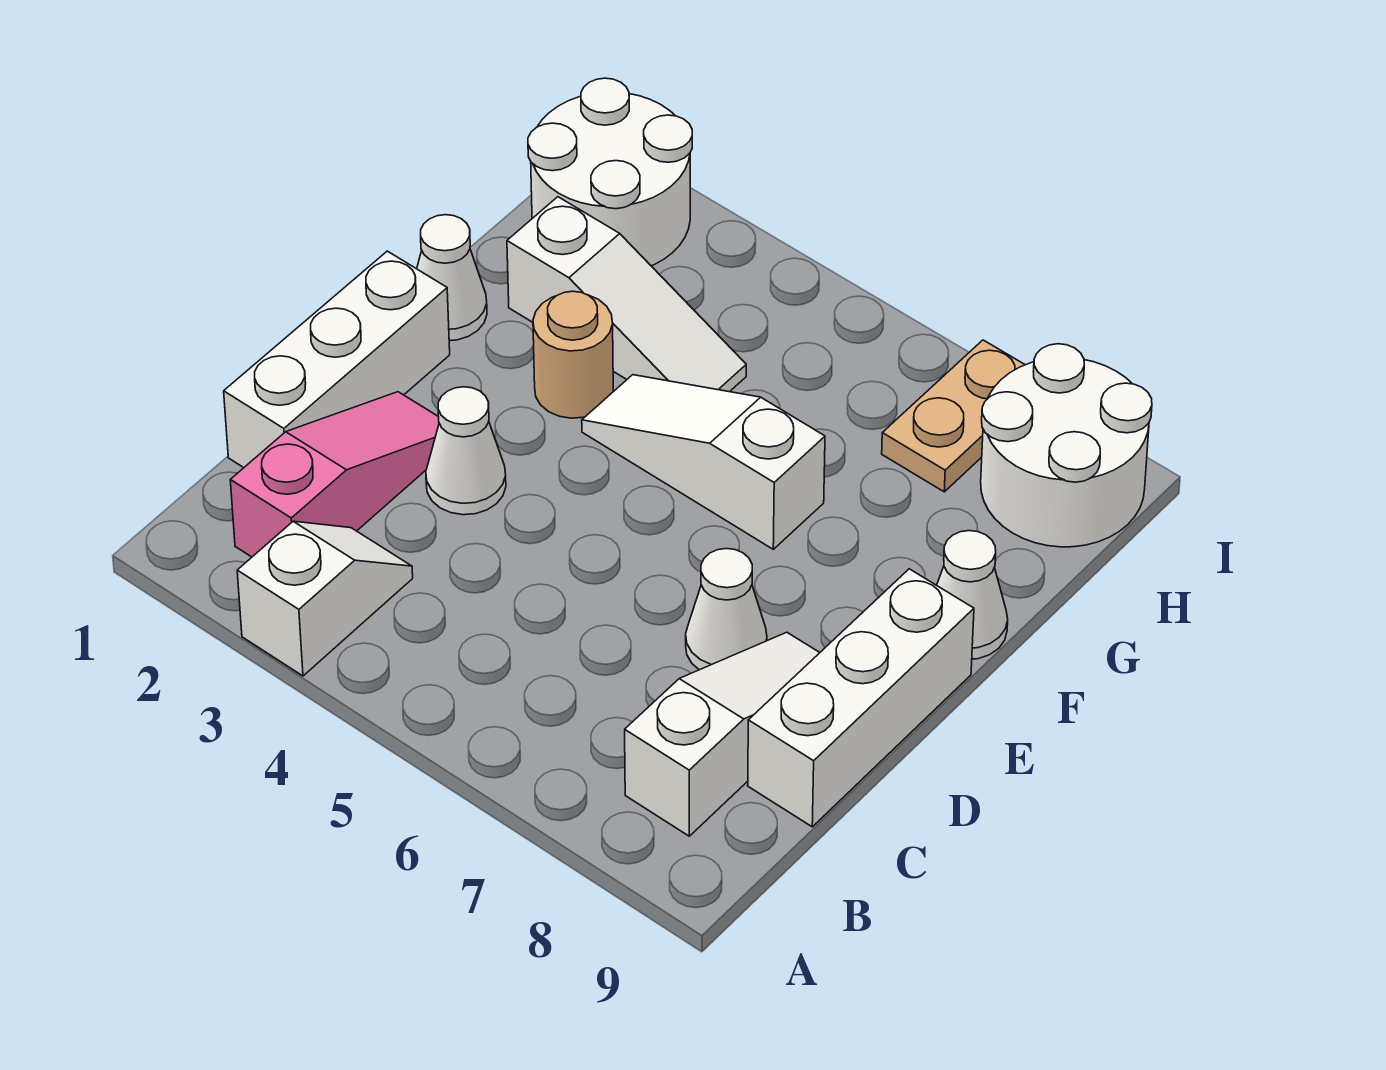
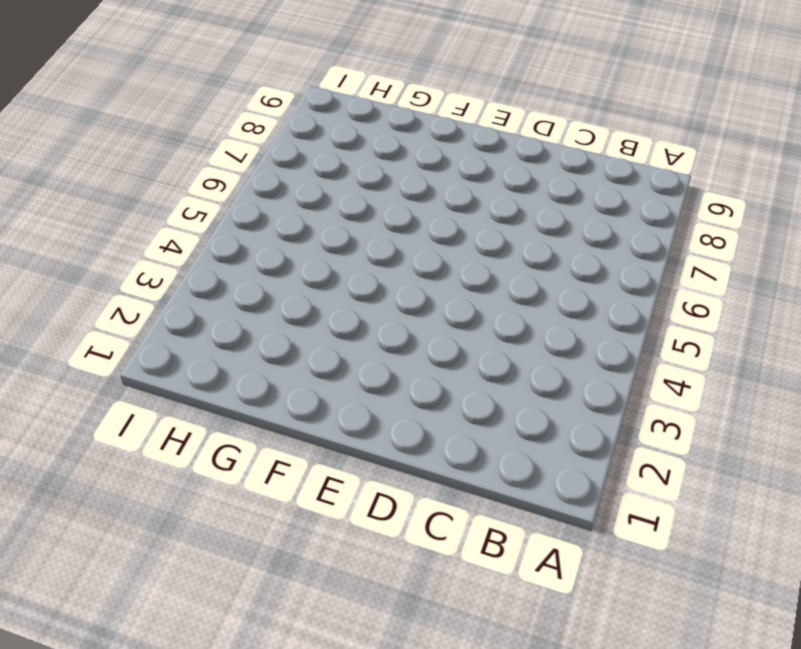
none -> white 1x2 slope [237,521,413,676]
none -> pink 1x3 slope [230,392,439,557]
none -> white 1x3 slope [625,632,820,836]

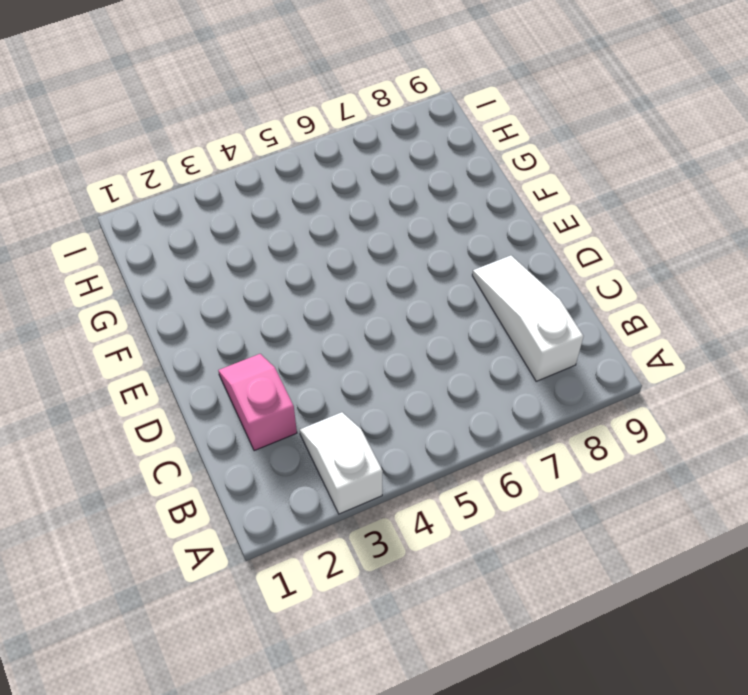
pink 1x2 slope [218,354,297,451] -> pink 1x3 slope [230,392,439,557]
none -> white 1x3 brick [224,251,450,468]
none -> white 1x3 brick [748,569,974,827]
none -> white 1x1 cone [426,387,506,515]

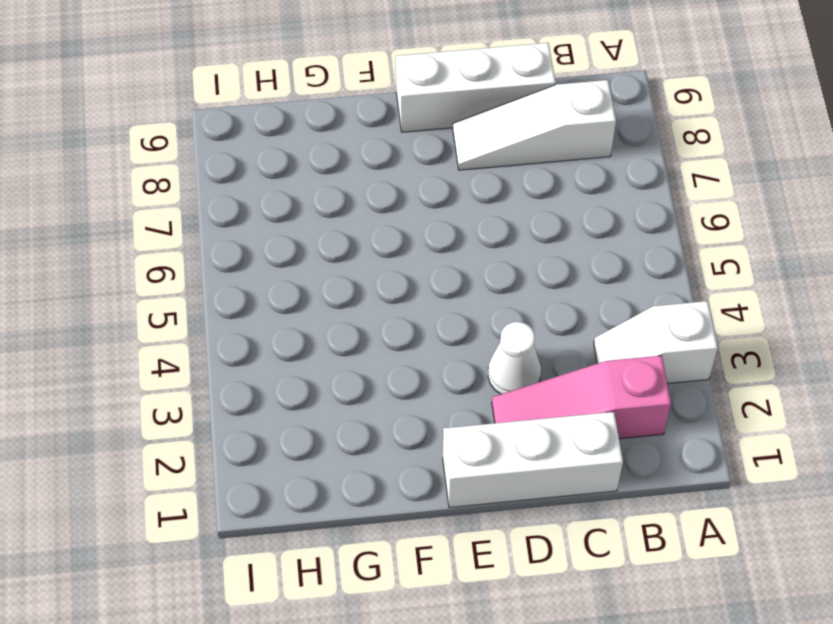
none -> white 1x1 cone [686,549,767,670]
none -> white 1x1 cone [417,215,487,341]
none -> tan 1x1 round brick [533,291,613,418]

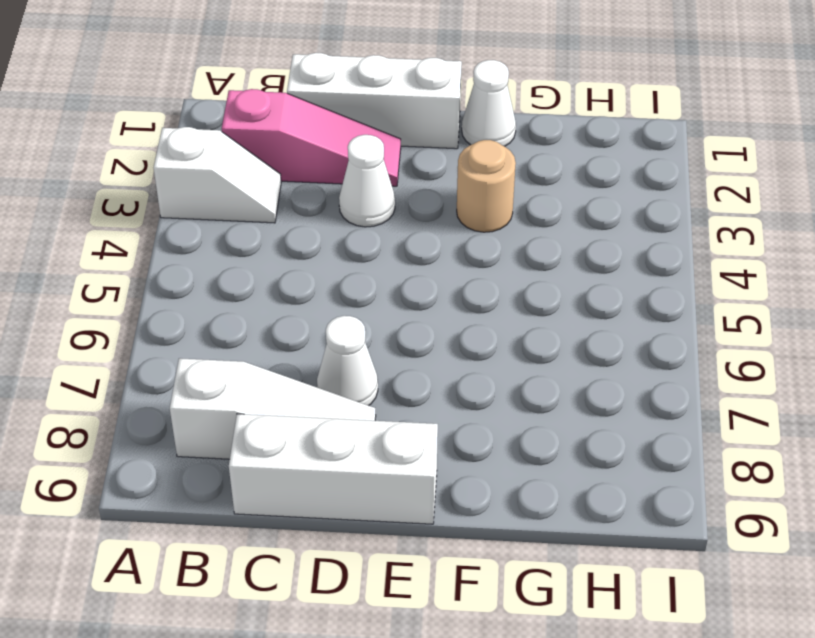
none -> white 1x3 slope [582,375,825,549]
none -> white 1x1 cone [937,531,1008,659]
none -> white 1x3 slope [507,197,746,392]

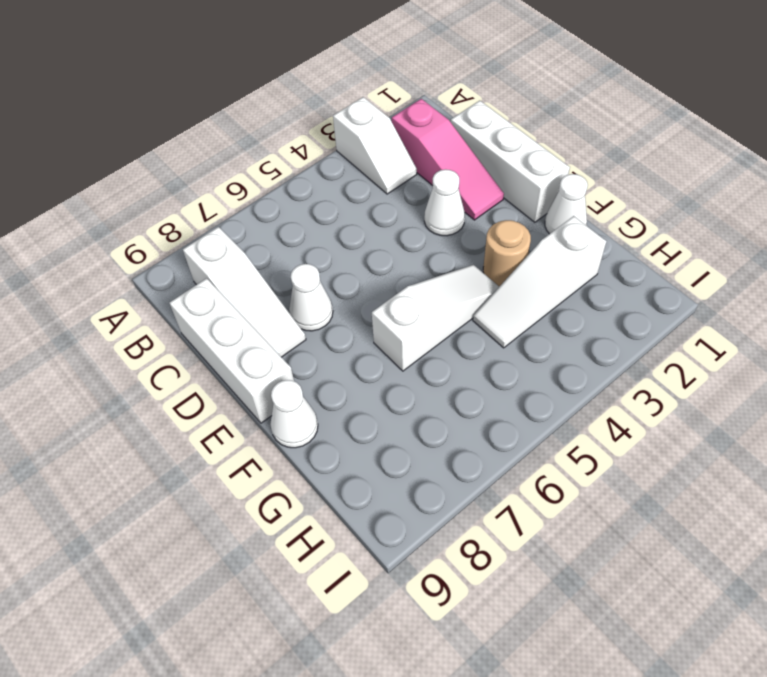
none -> white 2x2 round brick [528,78,692,266]
none -> tan 1x2 plate [882,340,1025,492]
none -> white 2x2 round brick [981,344,1152,547]

